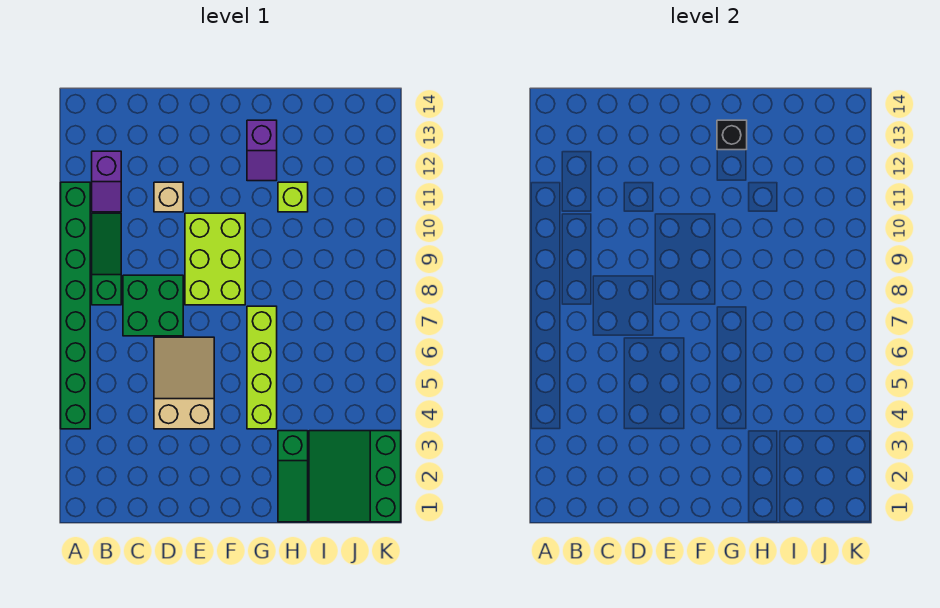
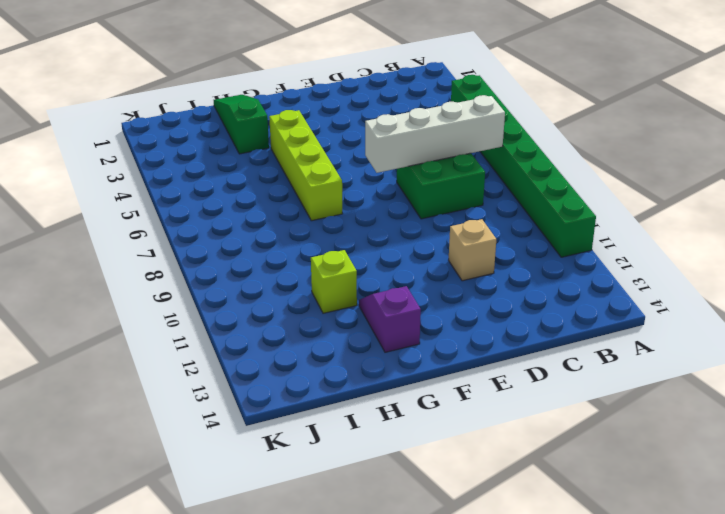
white 1x4 brick [365,95,505,173] -> none
none -> green 1x3 slope [92,213,121,305]
none -> purple 1x2 slope [92,151,121,212]
none -> tan 2x3 slope [154,337,214,429]

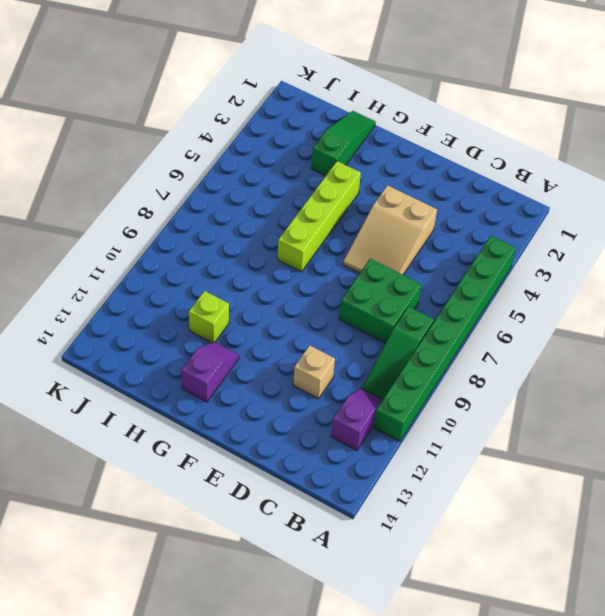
none -> lime 2x3 brick [185,213,245,305]
none -> green 3x3 slope [309,431,401,522]
none -> black 1x1 brick [717,120,747,150]

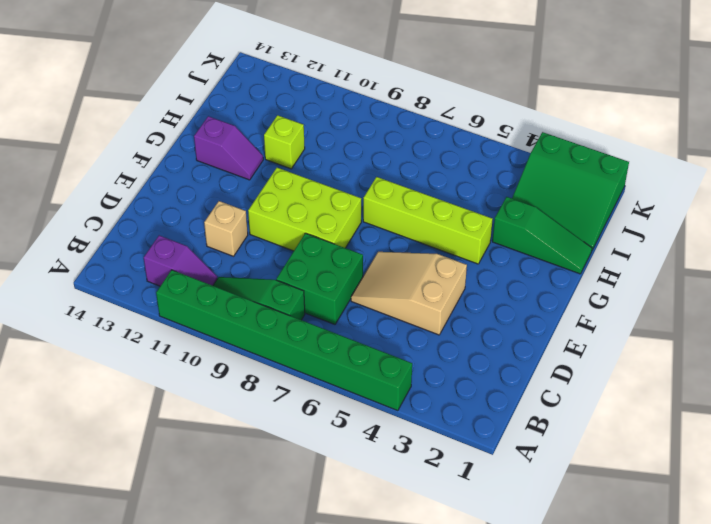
none -> black 1x1 brick [717,120,747,150]

